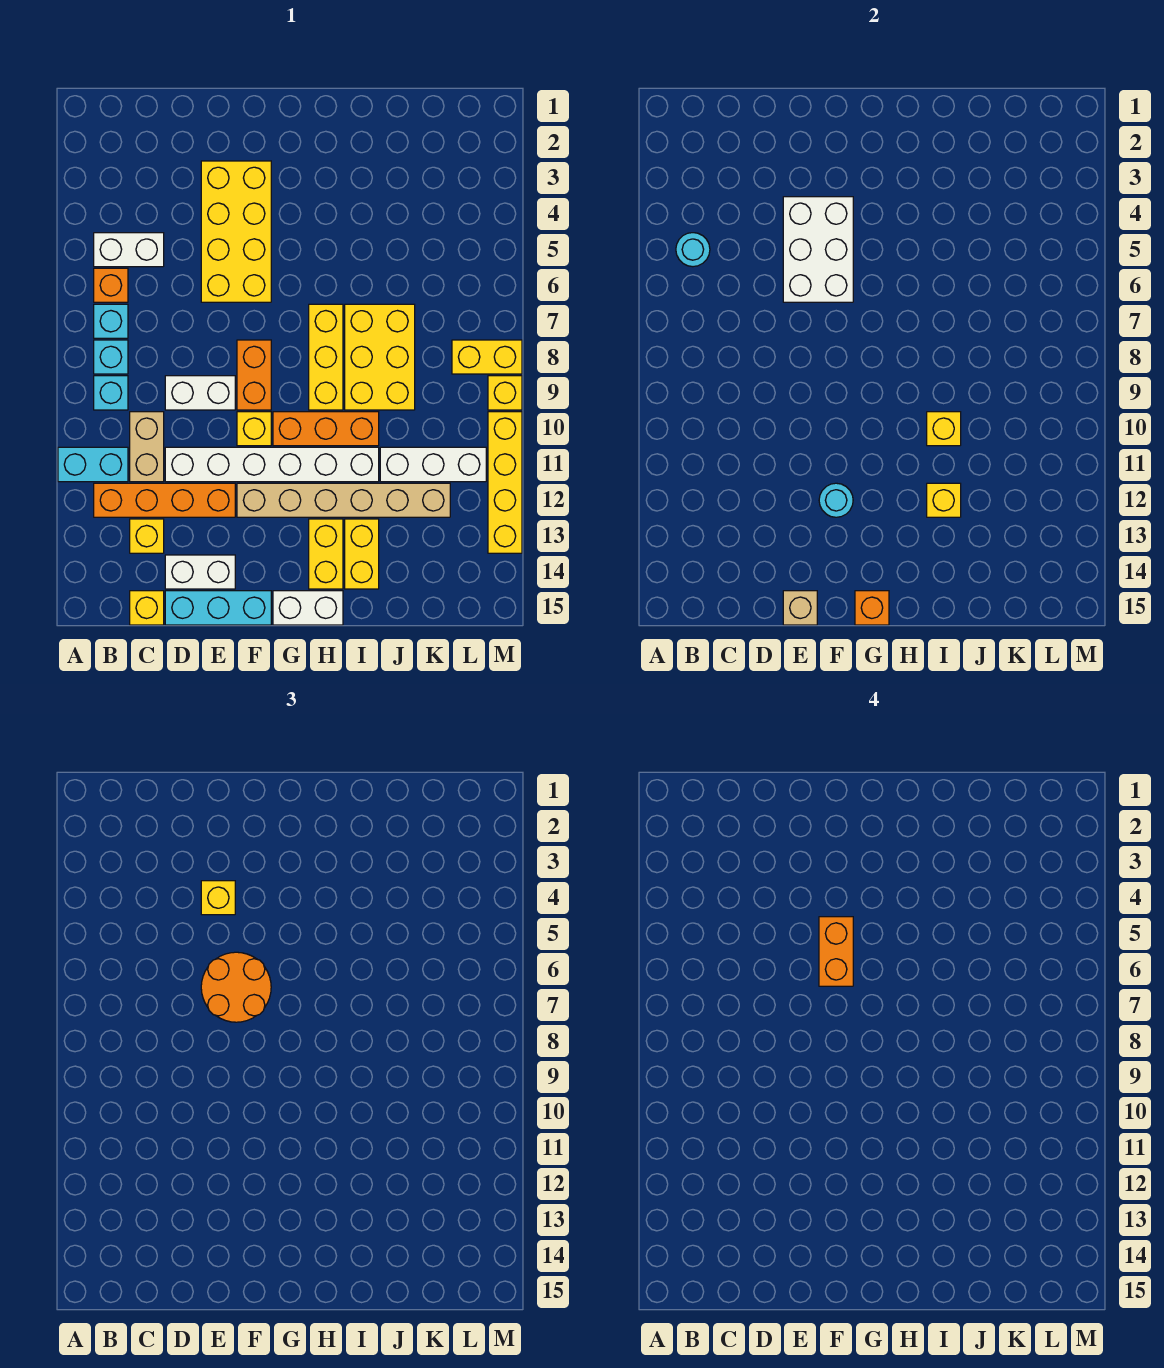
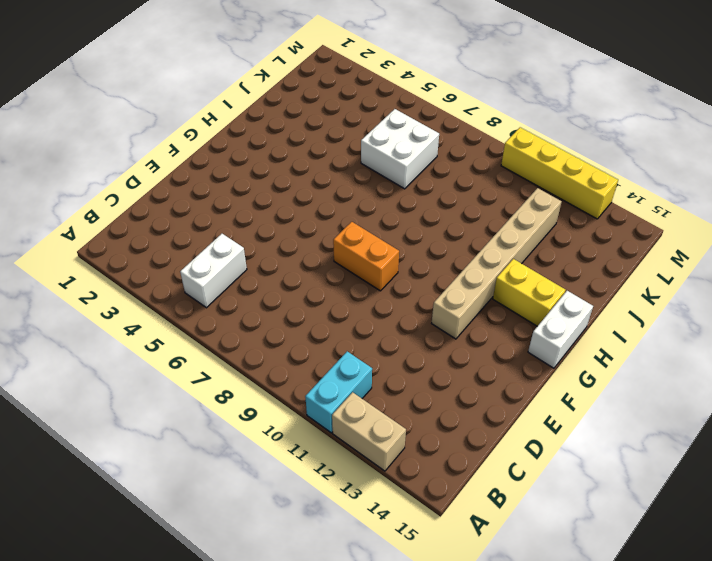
tan 1x2 brick [332,392,406,471] -> tan 1x2 brick moved to [130,412,164,482]
white 2x2 brick [361,109,439,189] -> yellow 2x3 brick [345,304,415,410]
none -> orange 1x1 brick [94,268,128,302]
none -> cyan 1x1 brick [94,304,128,338]
none -> cyan 1x1 brick [94,340,128,374]
none -> cyan 1x1 brick [94,376,128,410]

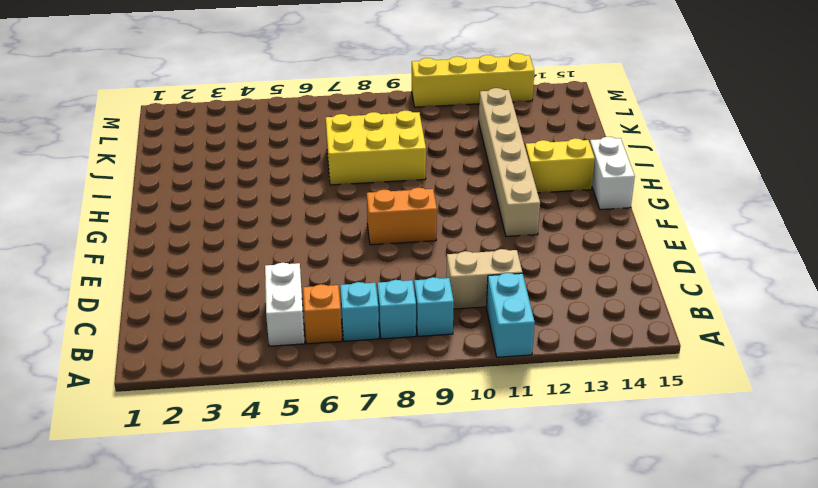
none -> orange 1x4 brick [94,483,235,517]
none -> yellow 1x1 brick [130,519,164,553]
none -> yellow 1x1 brick [130,591,164,625]
none -> white 1x2 brick [165,376,235,410]

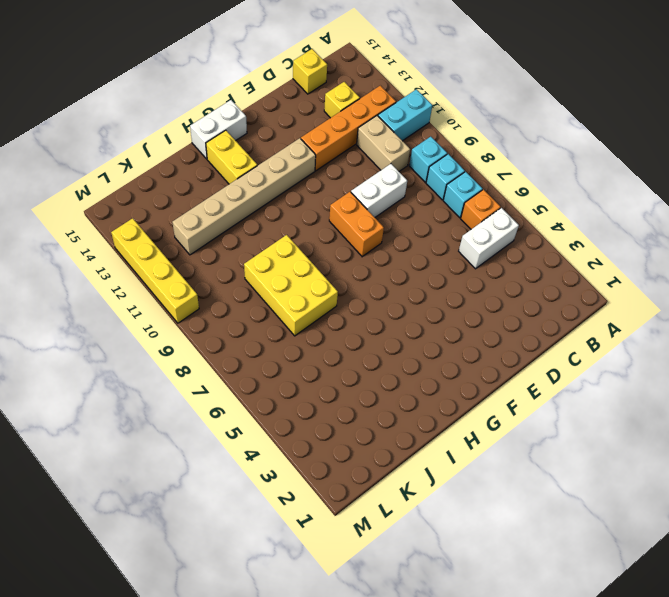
none -> white 1x6 brick [165,447,379,482]
none -> white 1x2 brick [165,555,235,589]
none -> cyan 1x3 brick [165,591,271,625]
none -> yellow 2x4 brick [201,161,271,302]

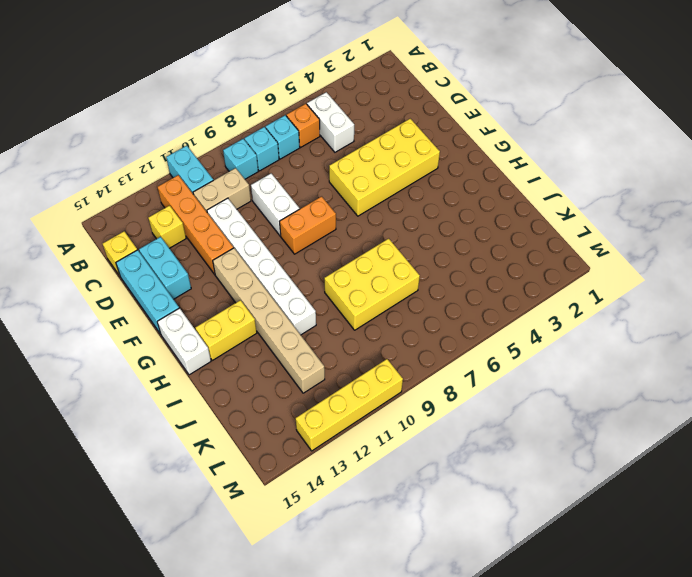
cyan 1x2 brick [139,237,191,299] -> white 1x2 brick [165,555,235,589]
none -> yellow 1x1 brick [237,412,271,446]
none -> orange 1x3 brick [273,412,379,446]
none -> yellow 1x3 brick [309,304,343,410]
none -> yellow 1x2 brick [345,519,379,589]

